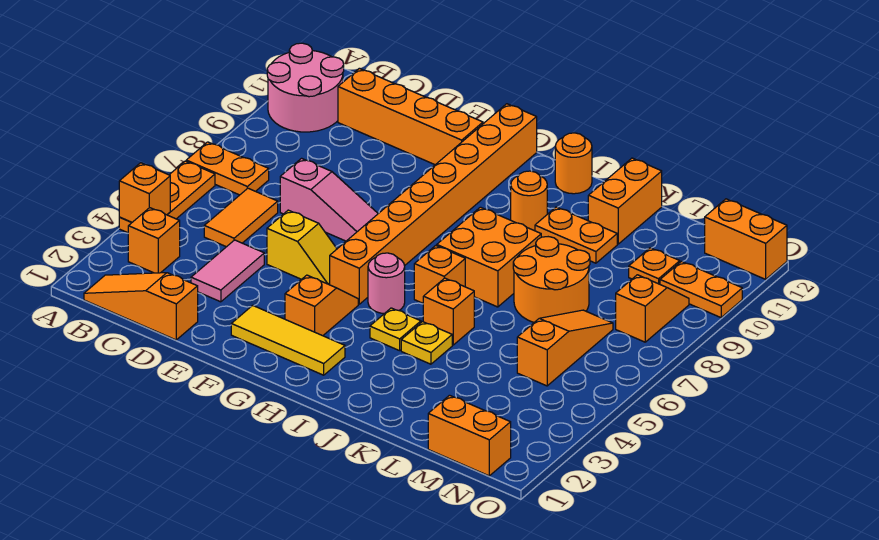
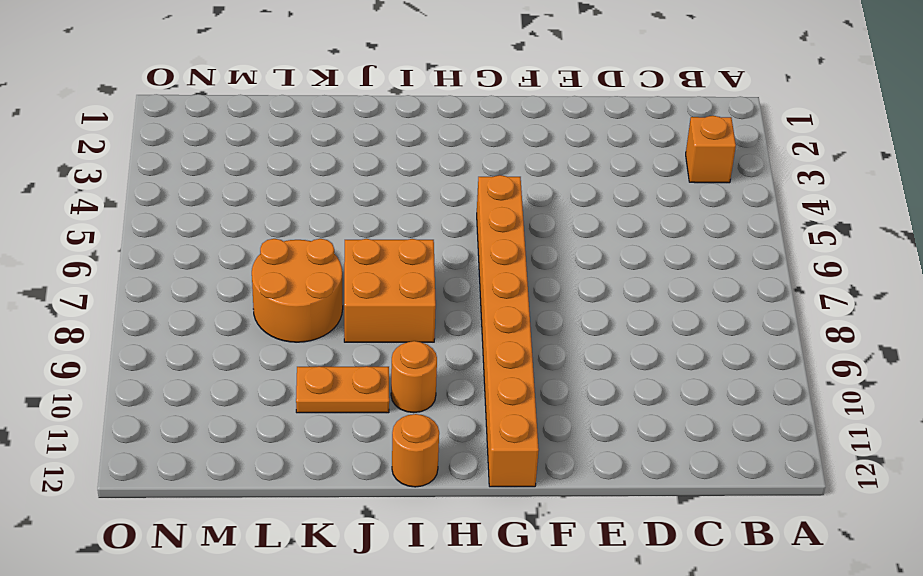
none -> orange 1x3 plate [119,161,215,233]
none -> orange 1x2 plate [186,142,269,195]
none -> pink 2x2 round brick [267,43,344,132]
none -> orange 1x3 slope [84,273,198,340]

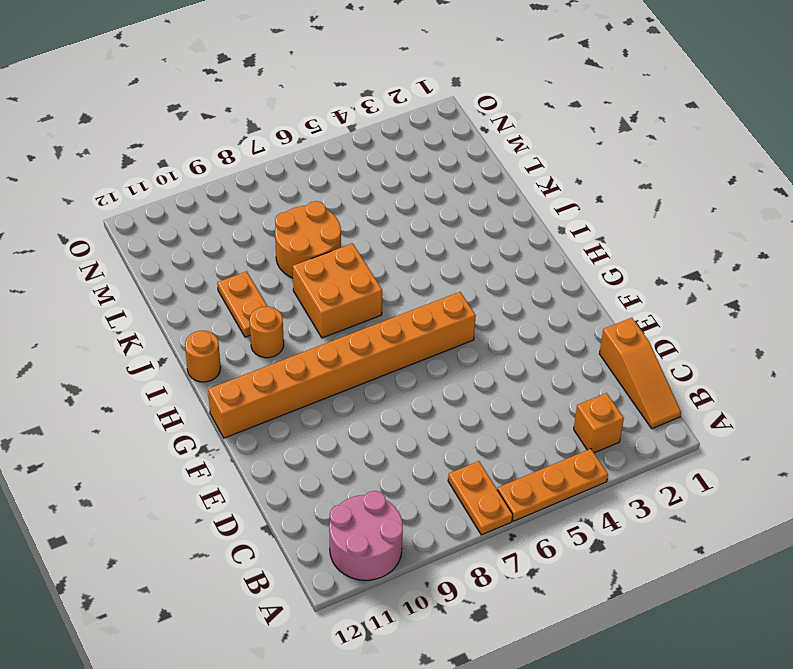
none -> orange 1x2 tile [204,188,278,247]
none -> orange 1x4 brick [338,68,483,165]
none -> pink 1x2 tile [191,240,264,302]
none -> pink 1x3 slope [280,158,378,241]

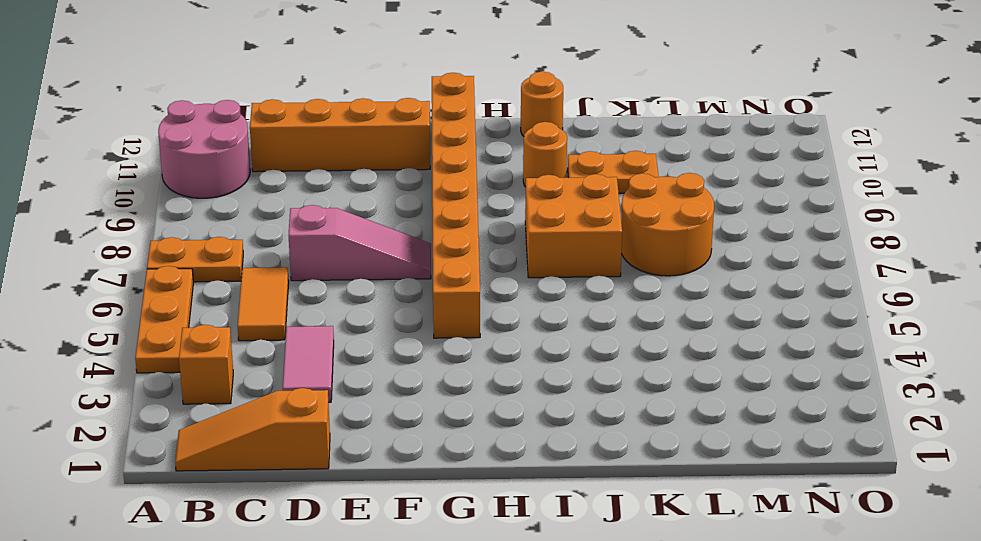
none -> yellow 1x2 slope [267,210,337,285]
none -> yellow 1x3 tile [231,305,345,375]
none -> orange 1x2 slope [285,275,358,336]
none -> pink 1x1 round brick [368,253,405,314]

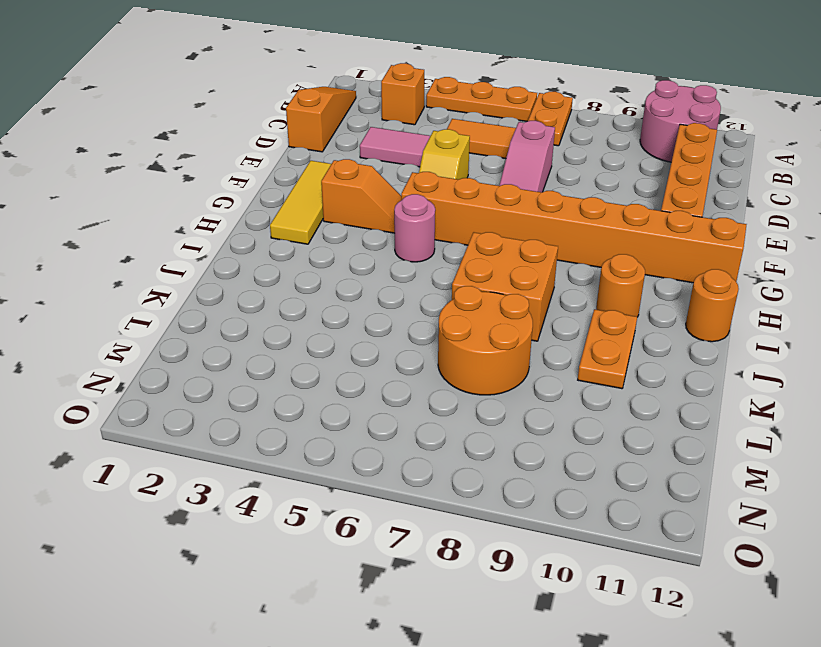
none -> yellow 1x1 plate [370,308,421,351]
none -> orange 1x1 brick [414,246,465,303]
none -> yellow 1x1 plate [401,322,452,364]
none -> orange 1x1 brick [423,278,474,345]

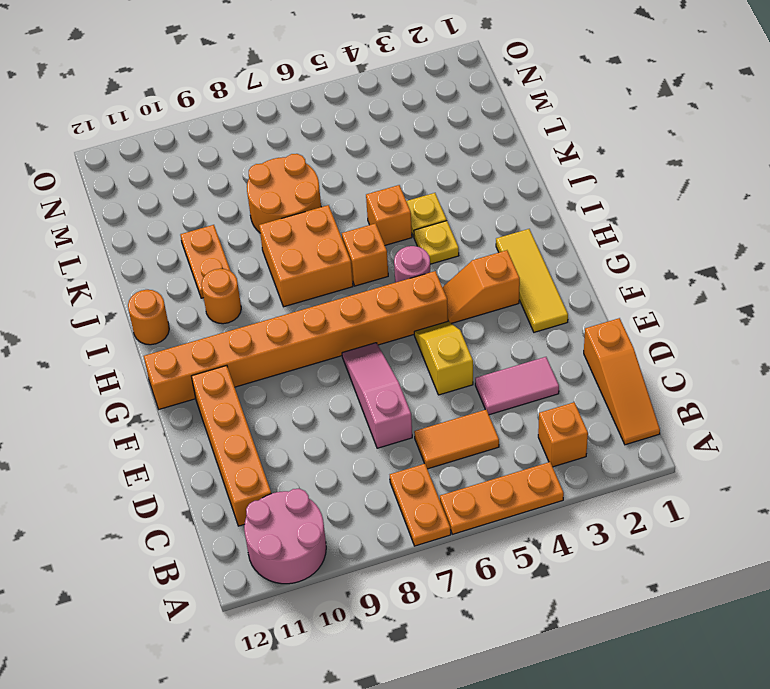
none -> orange 1x2 brick [588,158,662,244]
none -> orange 1x2 brick [428,395,511,476]
none -> orange 1x3 slope [517,310,613,386]
none -> orange 1x1 plate [629,248,680,284]

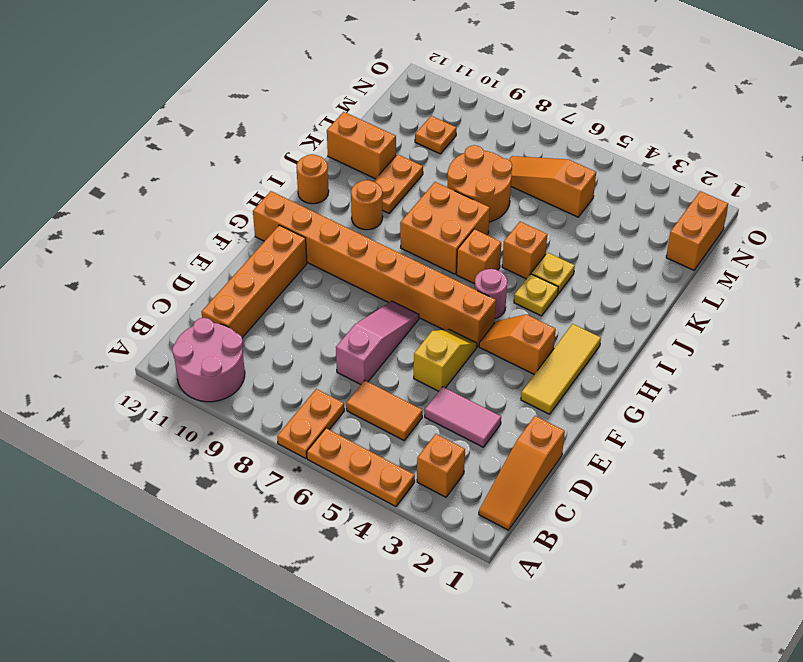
none -> orange 1x2 slope [616,275,689,342]
none -> orange 1x2 plate [660,261,742,318]
none -> orange 1x2 brick [705,199,787,279]
none -> orange 1x1 brick [119,163,170,222]

